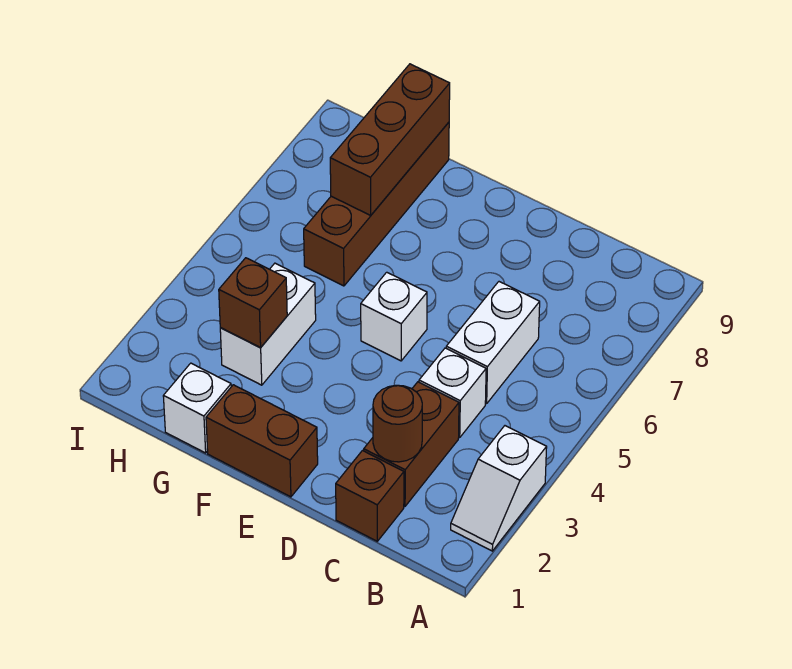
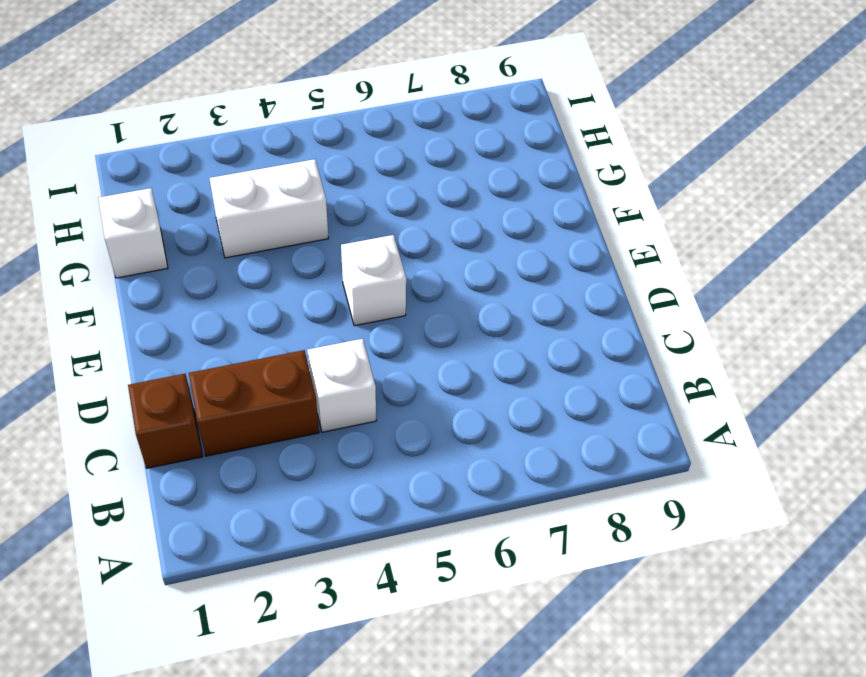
none -> white 1x2 slope [451,426,547,551]
none -> white 1x2 brick [446,282,540,404]
none -> brown 1x2 brick [206,385,318,497]

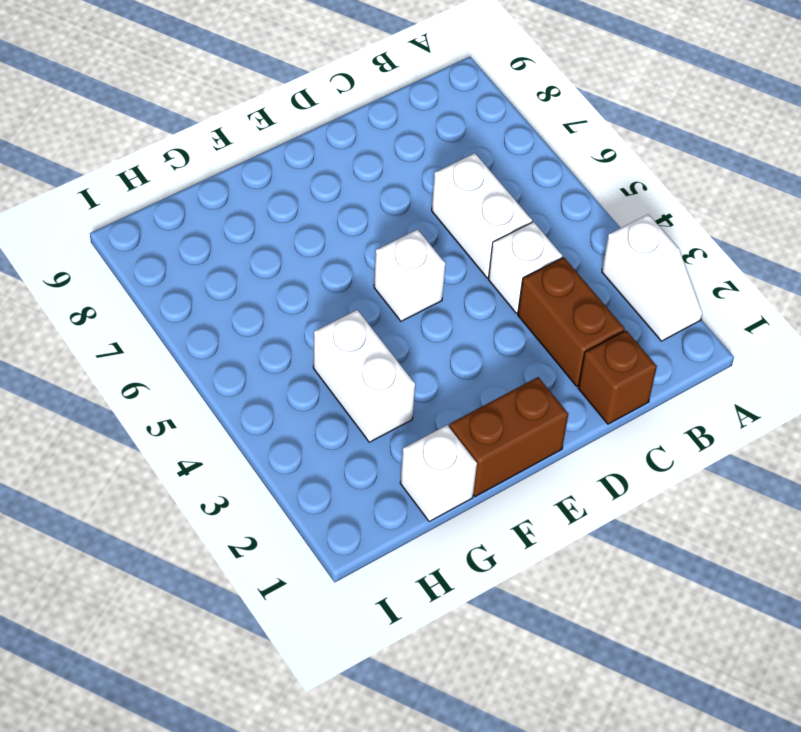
none -> brown 1x4 brick [304,122,449,286]
none -> brown 1x1 round brick [373,385,422,462]
none -> brown 1x1 brick [219,258,287,348]

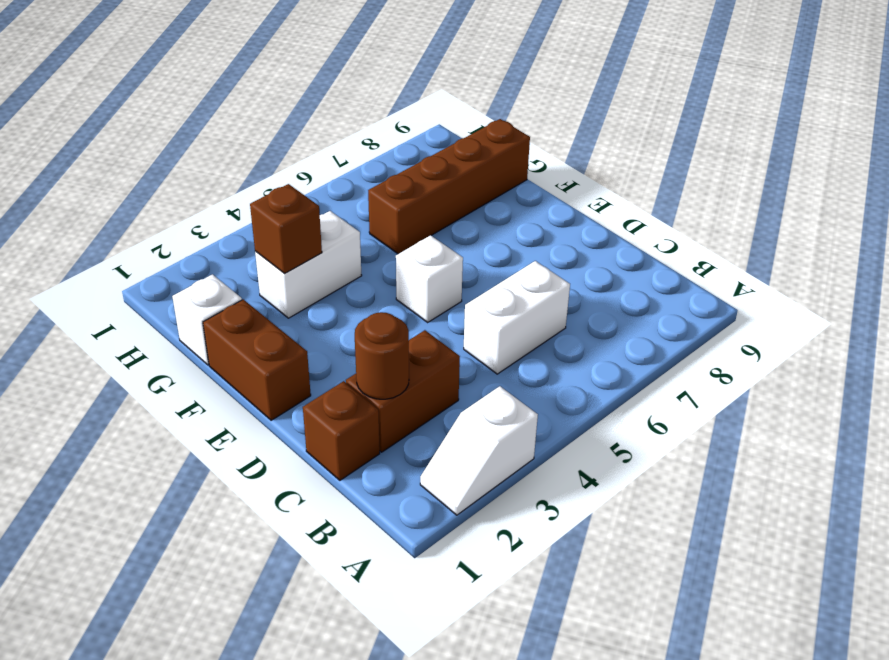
none -> white 1x1 brick [419,348,486,438]
none -> brown 1x3 brick [330,64,450,215]

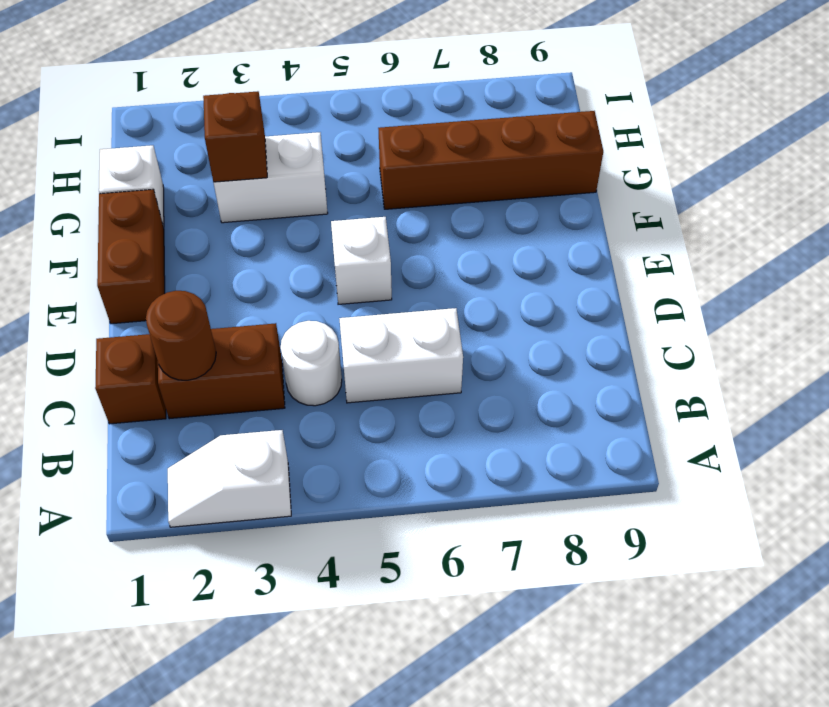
white 1x1 round brick [281,321,342,406] -> white 1x1 brick [419,348,486,438]
none -> brown 1x3 brick [330,64,450,215]

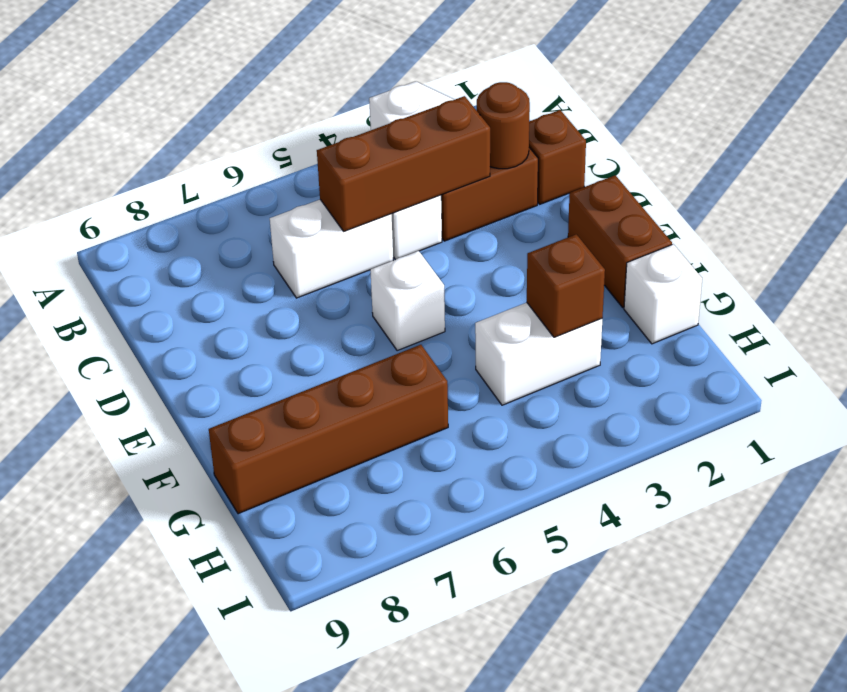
brown 1x3 brick [317,96,490,231] -> brown 1x3 brick moved to [330,64,450,215]

